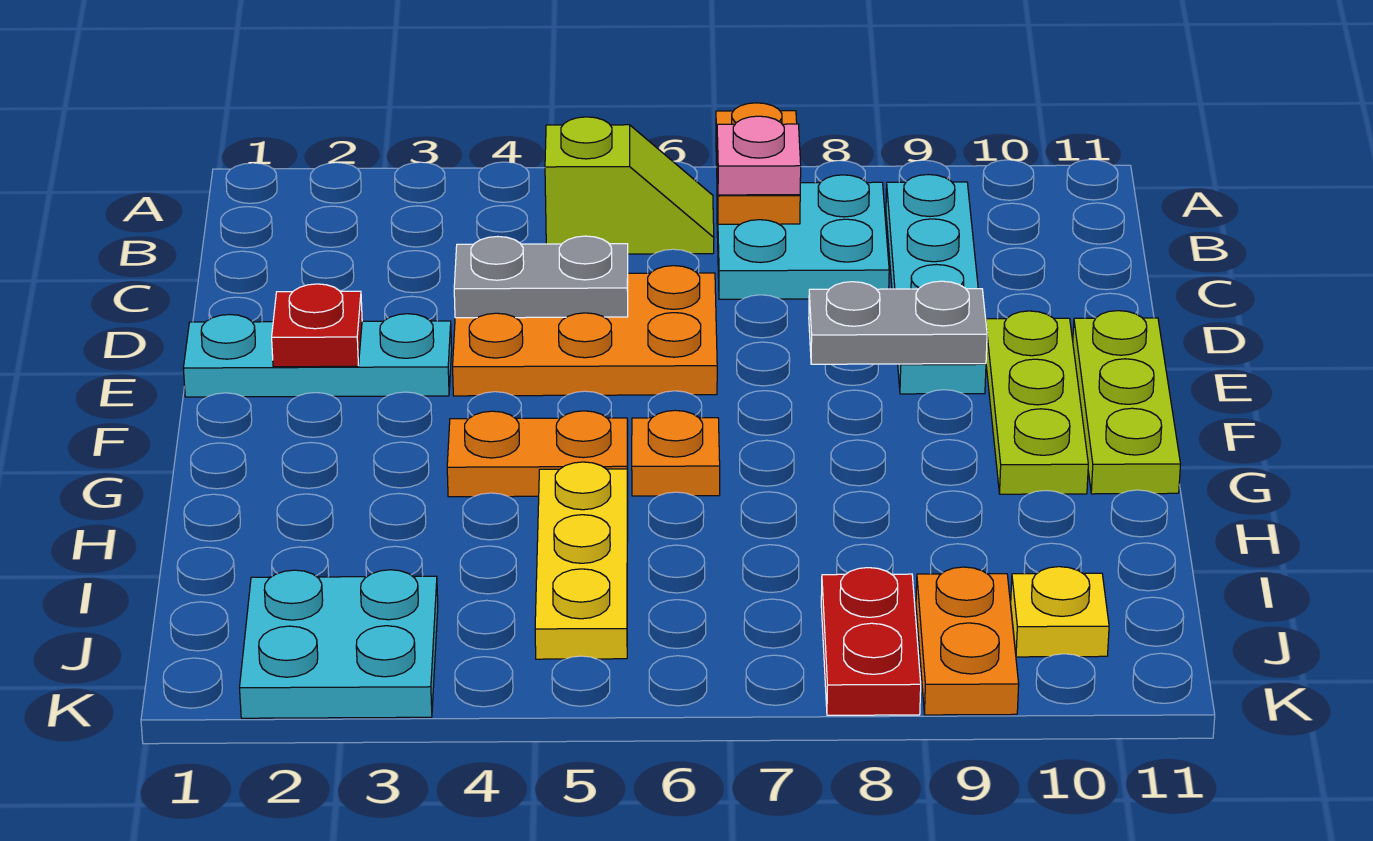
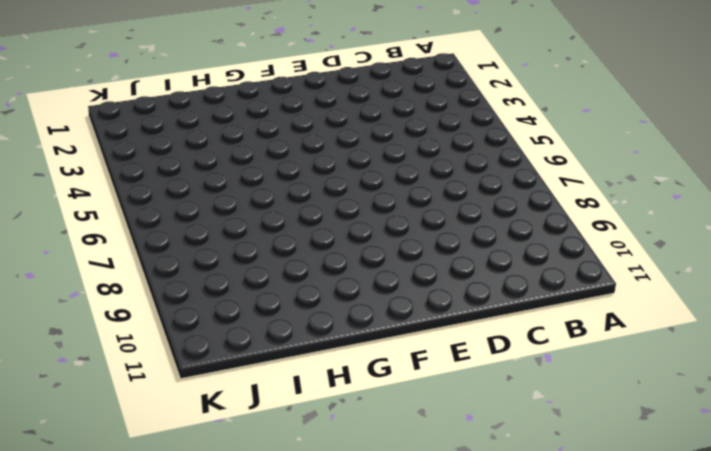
none -> lime 1x2 slope [545,117,714,254]
none -> cyan 2x2 plate [717,175,889,299]
none -> cyan 1x4 plate [886,175,986,394]

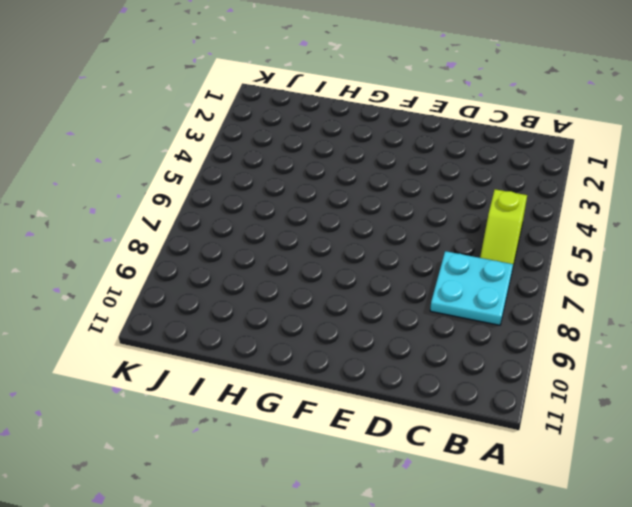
none -> cyan 1x4 plate [886,175,986,394]
none -> orange 2x3 plate [453,266,717,396]
none -> cyan 1x3 plate [183,314,452,397]

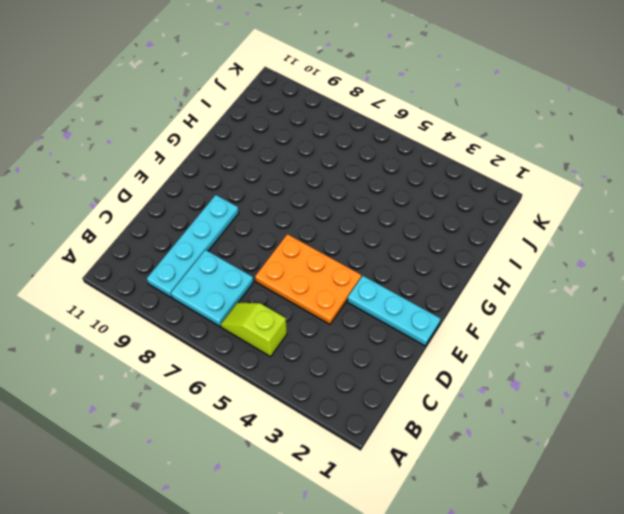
none -> lime 1x3 plate [986,311,1088,494]
none -> lime 1x3 plate [1073,311,1181,494]
none -> orange 1x2 plate [447,411,628,497]

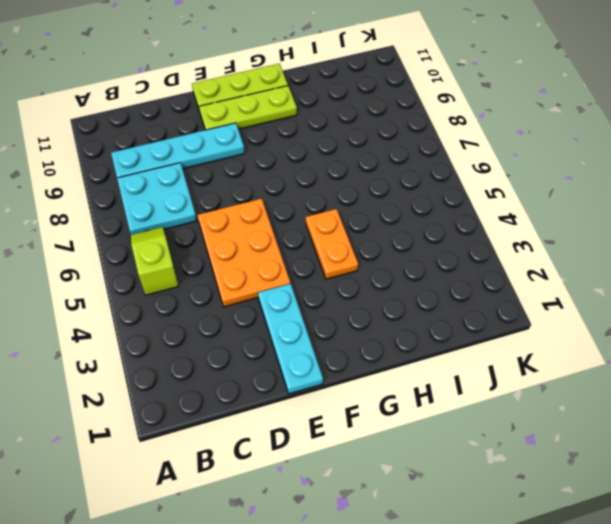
none -> orange 1x1 plate [632,410,720,496]
none -> yellow 1x3 plate [535,462,628,659]
none -> cyan 2x2 plate [240,570,438,718]

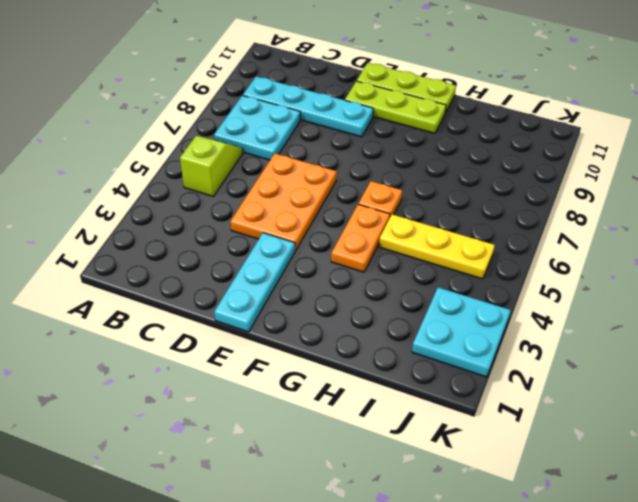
none -> red 1x2 plate [821,568,921,715]
none -> orange 1x2 plate [916,567,1019,715]
none -> yellow 1x1 plate [1011,567,1109,657]

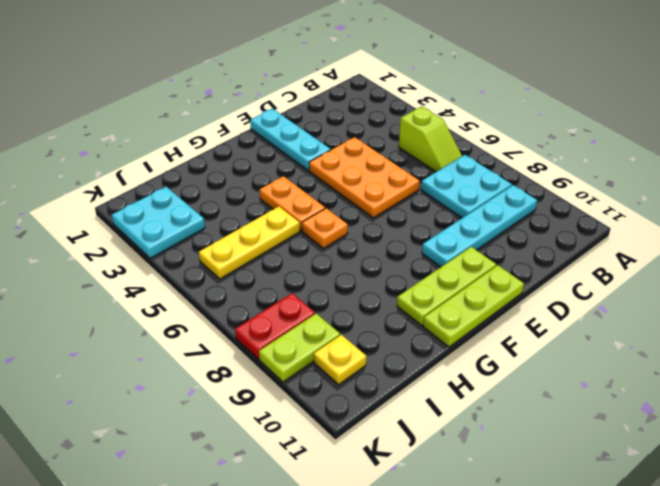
lime 1x2 plate [259,314,340,382] -> orange 1x2 plate [916,567,1019,715]
none -> orange 1x2 plate [716,103,800,224]
none -> grey 1x2 plate [454,236,628,318]
none -> red 1x1 plate [272,284,362,367]

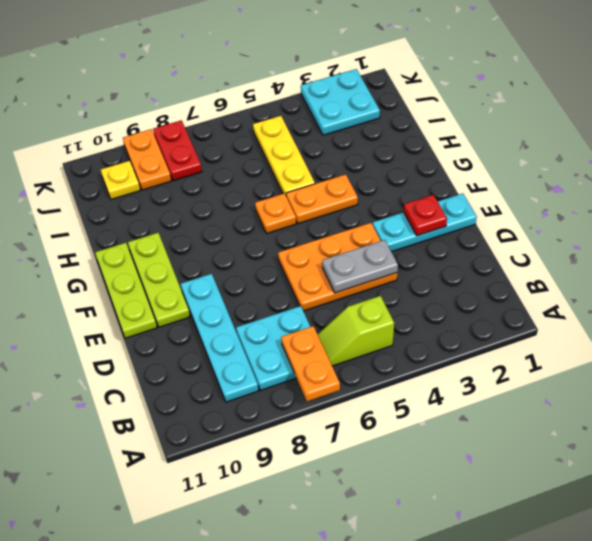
none -> grey 1x2 plate [809,281,987,364]
none -> pink 1x1 plate [717,116,801,195]

